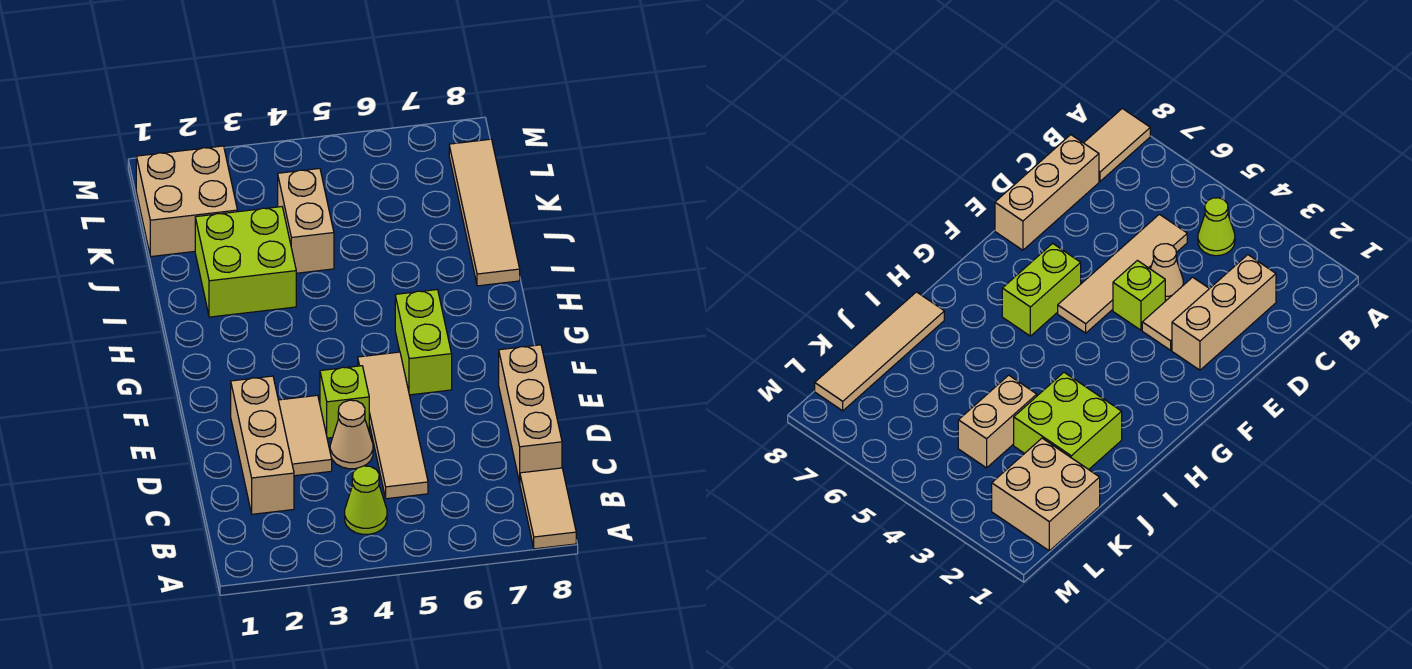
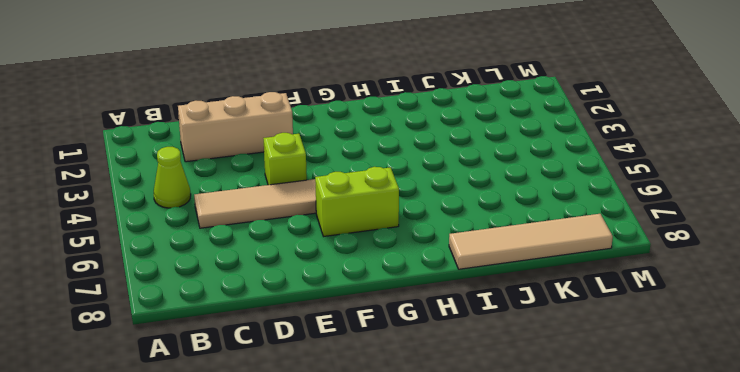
none -> tan 1x2 tile [520,468,576,549]
none -> tan 1x3 brick [499,345,562,482]
none -> tan 1x2 tile [278,395,332,476]

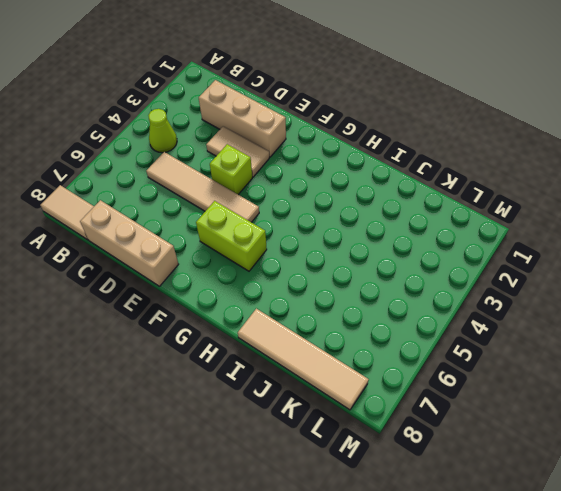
none -> tan 1x1 cone [330,400,373,469]
none -> lime 2x2 brick [195,207,296,317]
none -> tan 1x2 brick [278,168,334,273]

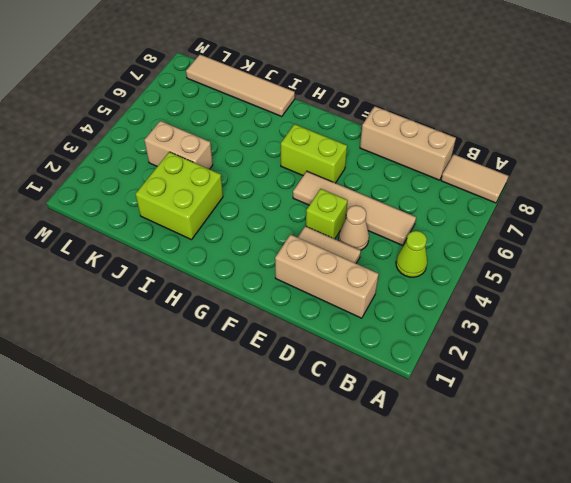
none -> tan 2x2 brick [136,146,237,256]

